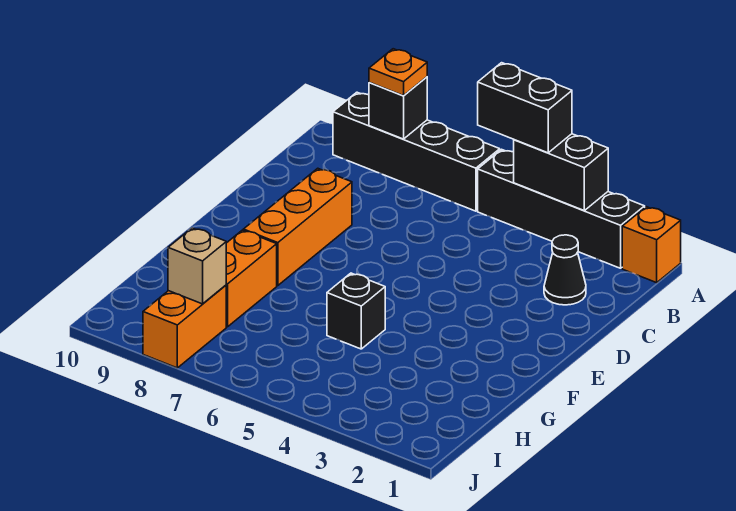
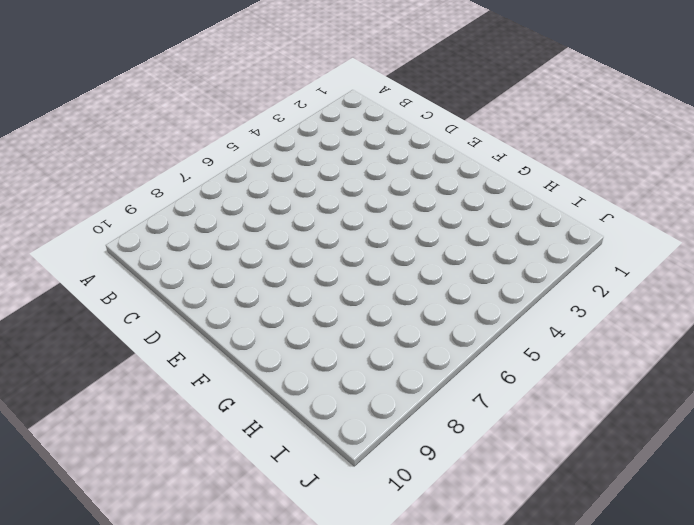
none -> orange 1x1 brick [622,207,681,283]
none -> black 1x4 brick [478,149,645,268]
none -> black 1x4 brick [333,92,500,211]

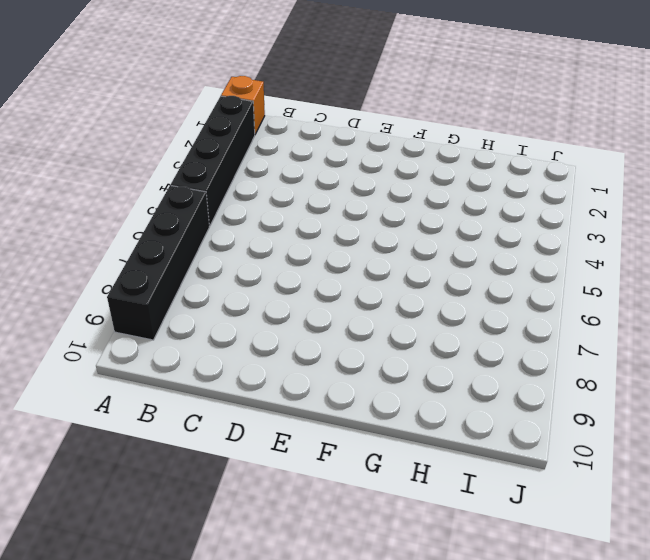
none -> black 1x1 cone [544,235,586,305]
none -> orange 1x3 brick [243,168,352,286]
none -> black 1x1 brick [327,273,385,349]

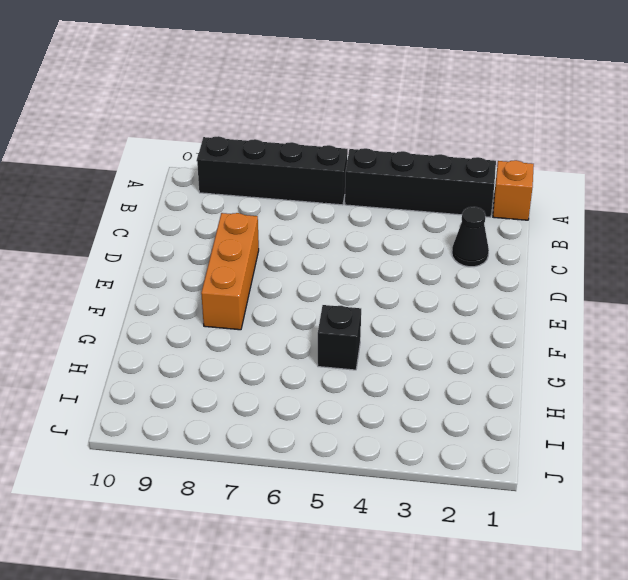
none -> orange 1x2 brick [226,230,277,327]
none -> orange 1x2 brick [143,285,226,368]
none -> black 1x2 brick [514,134,608,210]

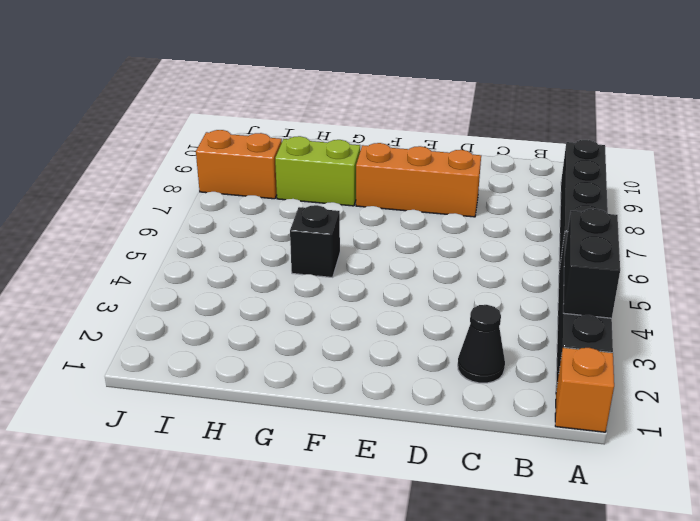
lime 1x2 brick [275,136,360,206] -> orange 1x2 brick [226,230,277,327]
none -> black 1x1 brick [369,77,427,139]
none -> tan 1x1 brick [168,228,226,304]
none -> black 1x2 brick [478,63,572,153]

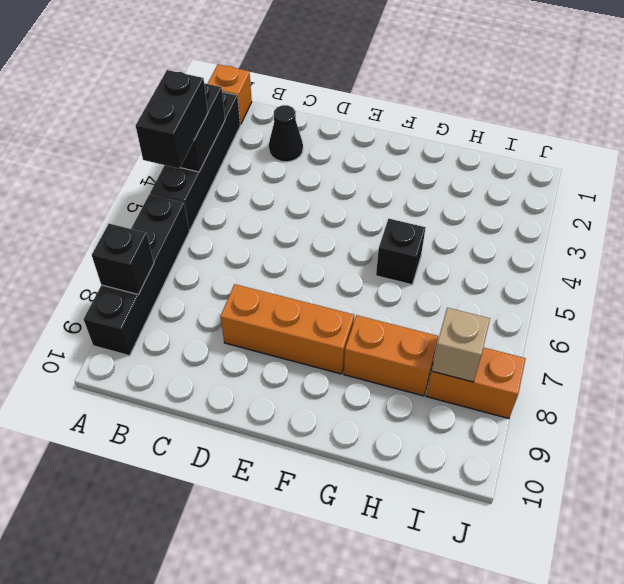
none -> orange 1x1 plate [369,49,427,96]

